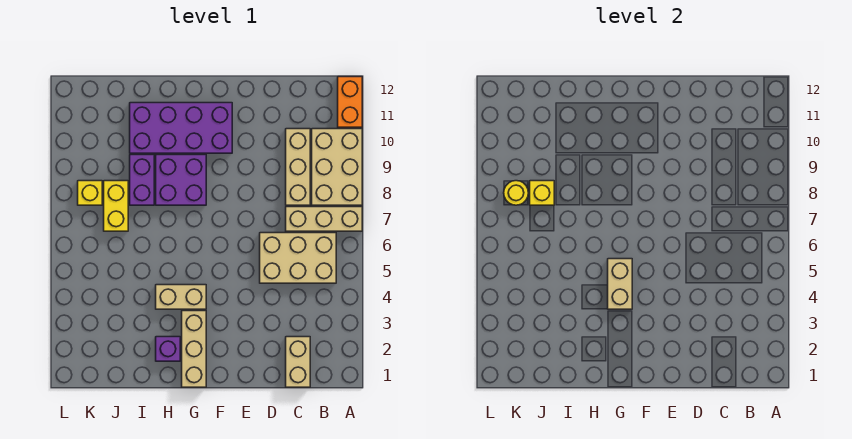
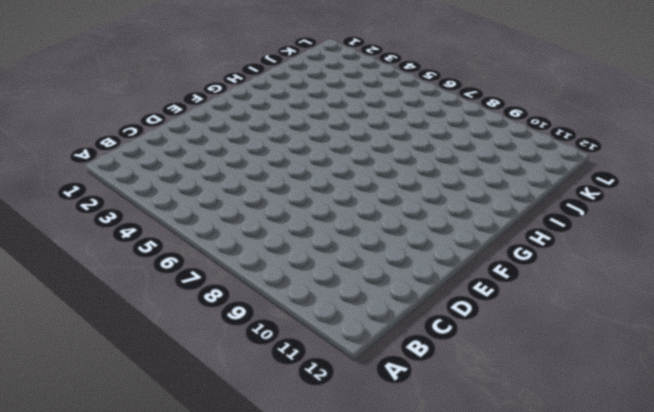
none -> tan 1x3 brick [286,207,362,231]
none -> tan 2x3 brick [312,129,362,205]
none -> orange 1x2 brick [338,77,362,127]

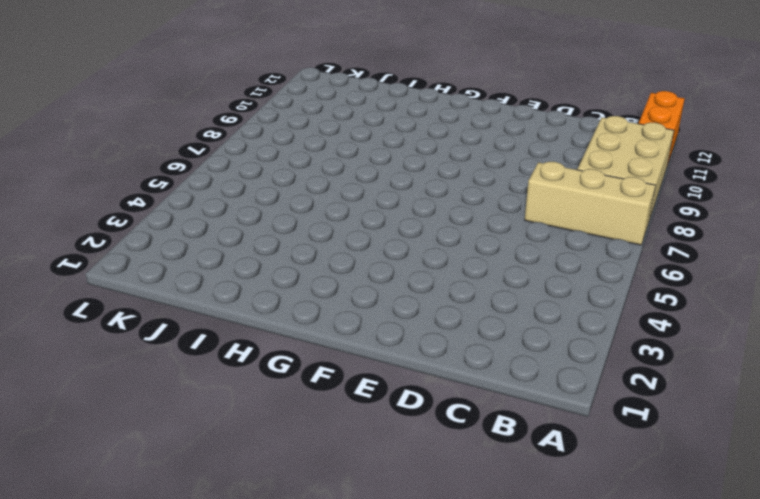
none -> tan 2x3 brick [260,233,336,283]
none -> tan 1x2 brick [286,337,310,387]
none -> tan 1x3 brick [286,129,310,205]

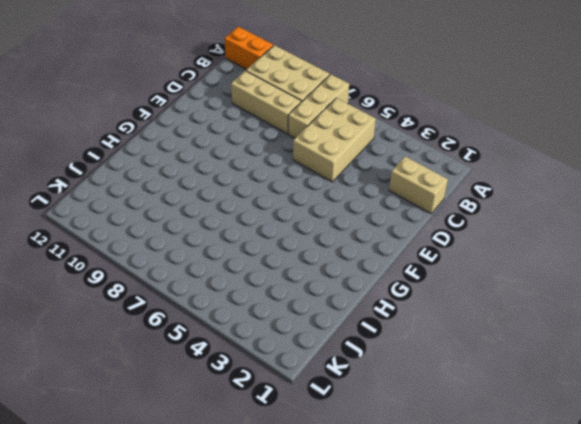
none -> purple 2x4 brick [130,103,232,153]
none -> tan 1x3 brick [182,311,206,387]
none -> tan 1x2 brick [156,285,206,309]

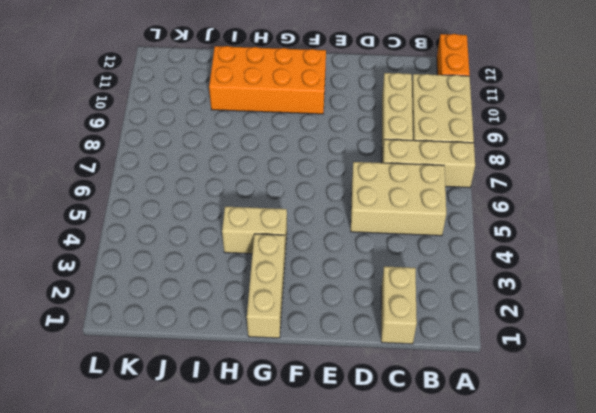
orange 2x4 brick [209,46,326,114] -> purple 2x4 brick [130,103,232,153]
none -> purple 2x2 brick [156,155,206,205]
none -> purple 1x1 brick [156,337,180,361]
none -> purple 1x2 brick [130,155,154,205]

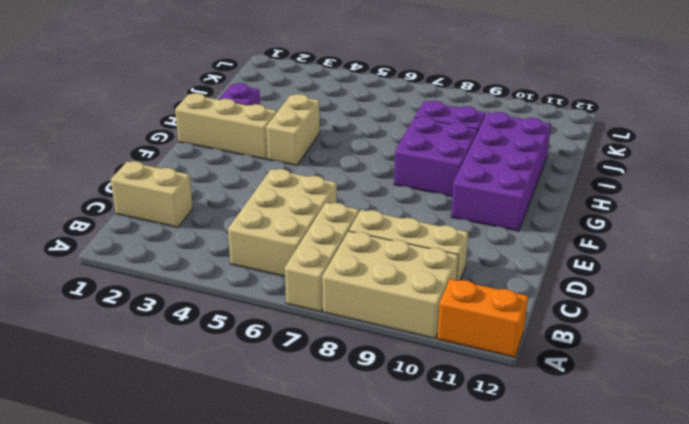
none -> yellow 1x2 brick [104,181,128,231]
none -> yellow 1x1 brick [78,181,102,205]
none -> tan 1x2 brick [608,259,632,309]

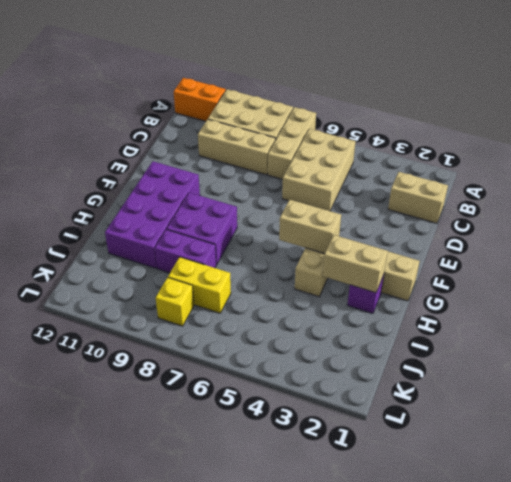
tan 1x2 brick [323,235,388,293] -> none
none -> yellow 1x1 brick [530,181,554,205]
none -> yellow 1x1 round brick [504,181,528,205]

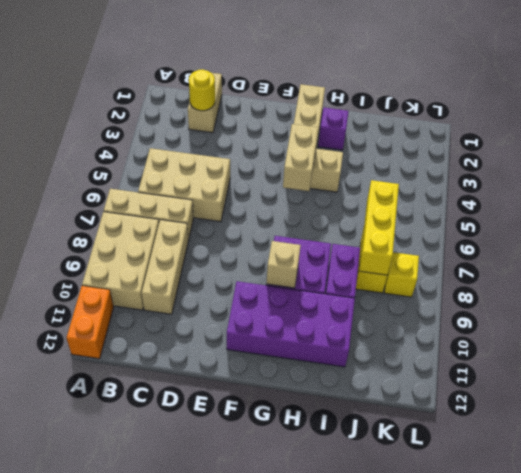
yellow 1x1 round brick [189,70,215,111] -> yellow 1x1 round brick moved to [504,181,528,205]
tan 1x1 brick [266,241,301,288] -> none
yellow 1x3 brick [359,180,399,275] -> yellow 1x1 brick [530,181,554,205]

